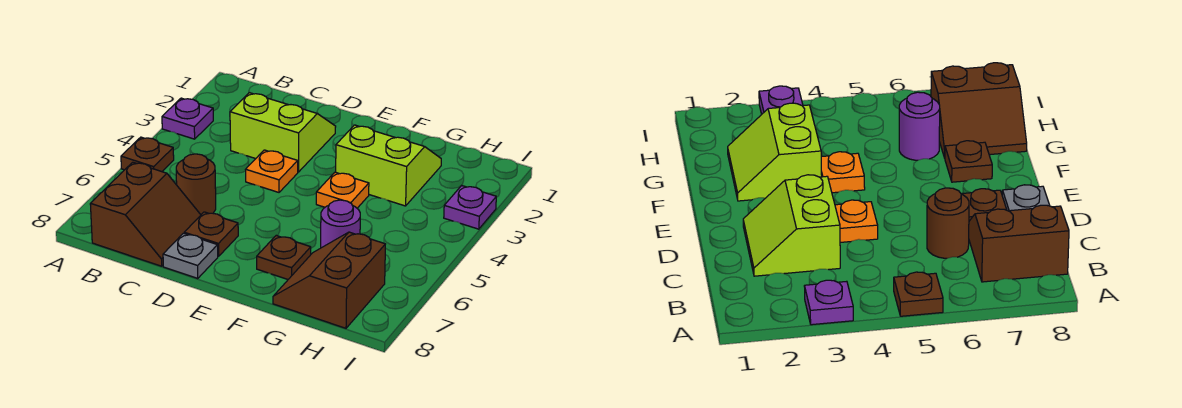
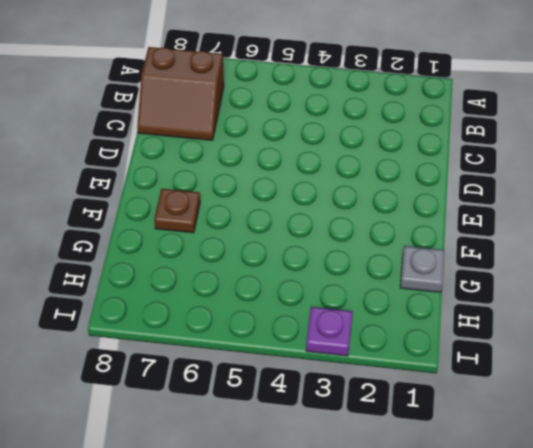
grey 1x1 plate [400,246,444,292] -> grey 1x1 plate moved to [163,233,218,279]
none -> purple 1x1 plate [162,98,213,139]
none -> brown 1x1 plate [121,137,174,172]
none -> lime 2x2 slope [230,93,336,172]

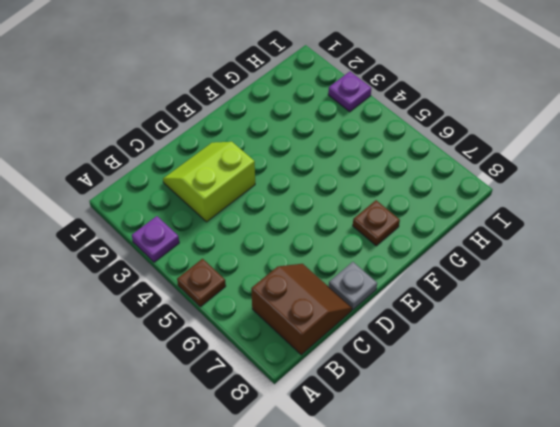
none -> brown 1x1 round brick [176,154,216,214]
none -> orange 1x1 plate [246,150,298,192]
none -> brown 1x1 plate [184,212,238,256]

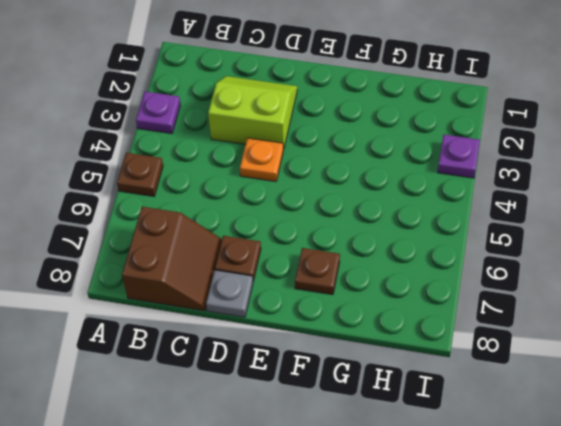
none -> brown 1x1 round brick [176,154,216,214]
none -> lime 2x2 slope [336,125,441,206]
none -> orange 1x1 plate [316,172,369,208]

